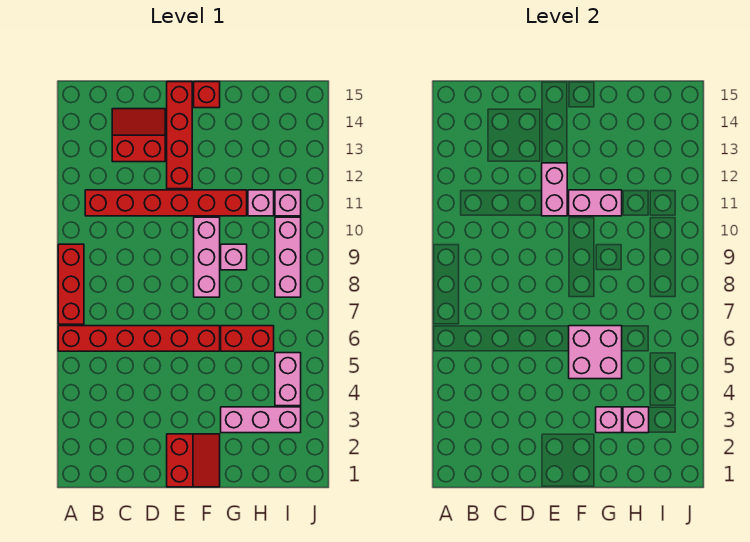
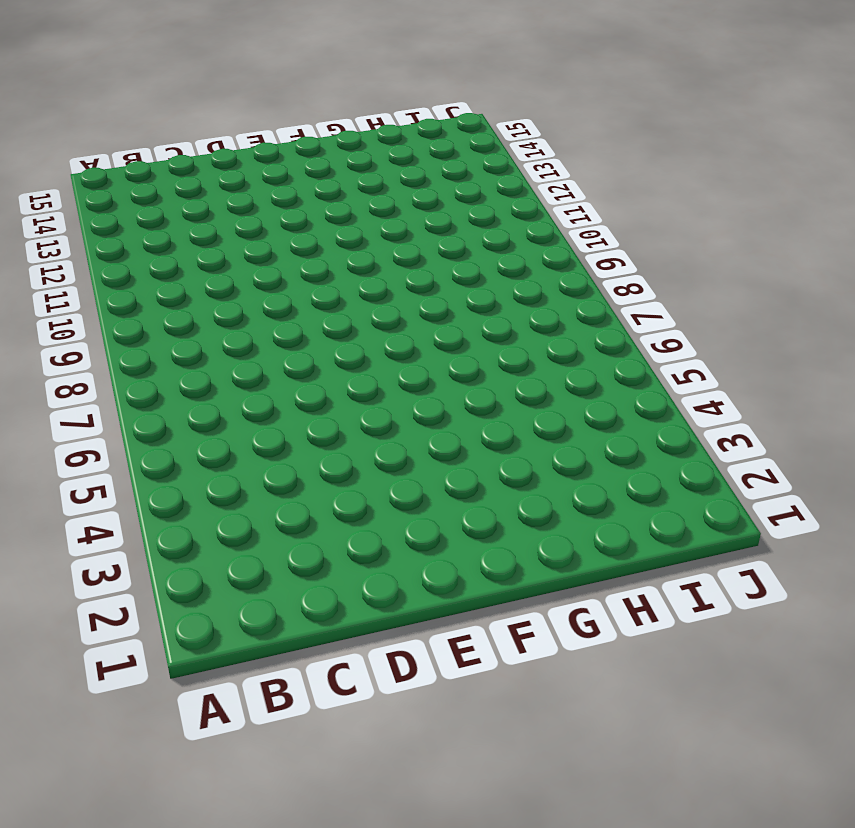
none -> red 1x6 brick [58,326,220,351]
none -> red 1x3 brick [58,244,84,324]
none -> red 1x6 brick [85,190,247,216]

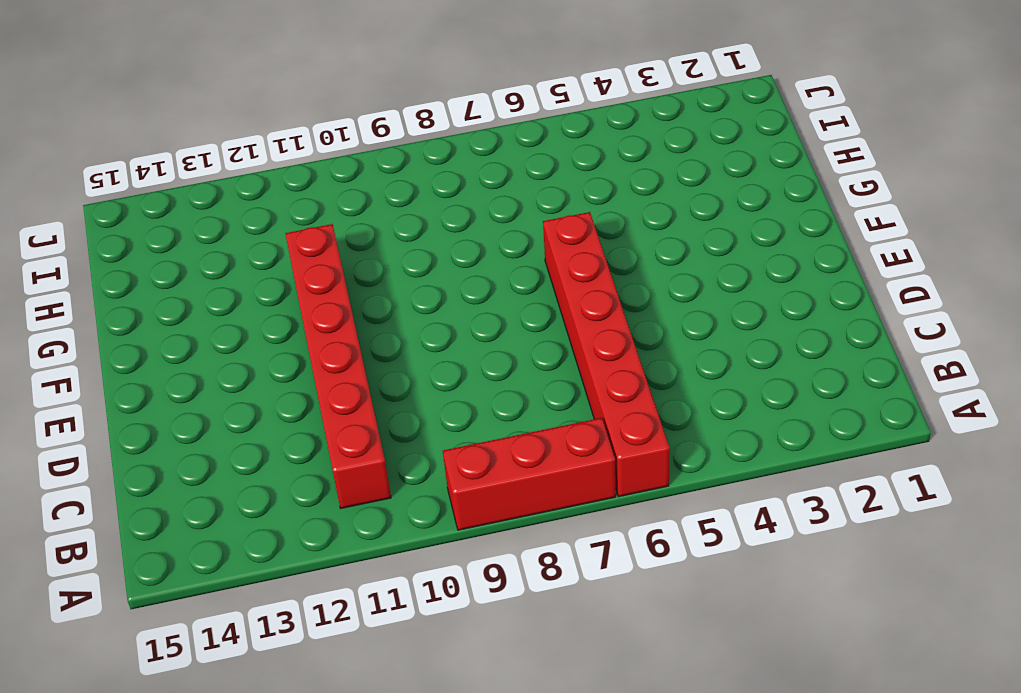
none -> red 2x2 slope [112,109,165,162]
none -> red 2x2 slope [167,434,220,487]
none -> red 1x4 brick [167,82,192,189]

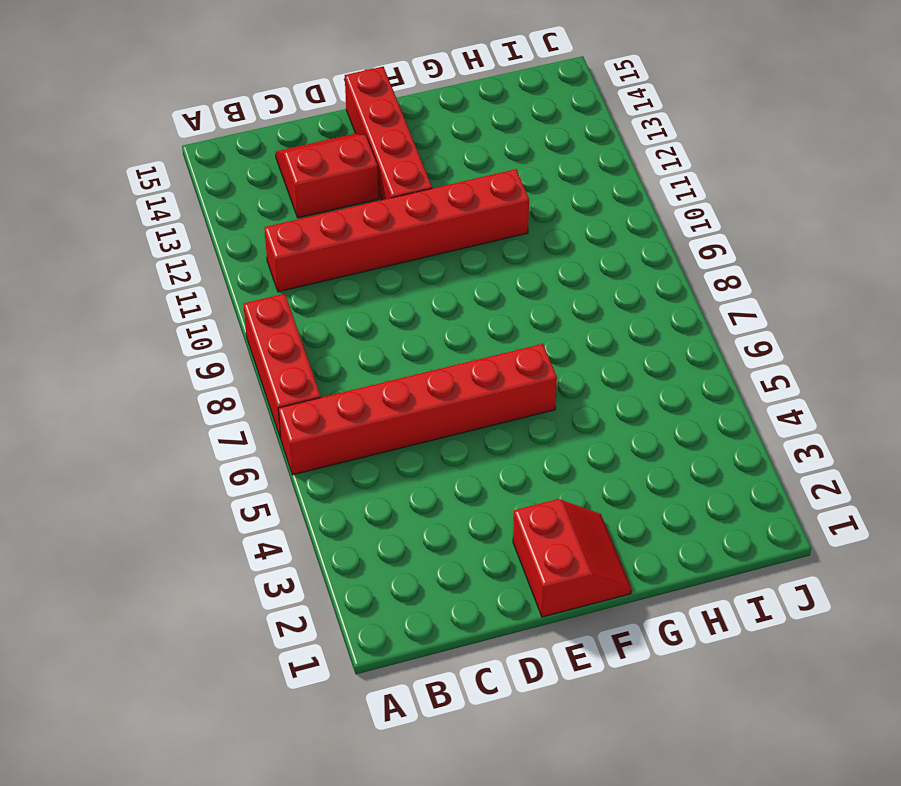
none -> pink 1x3 brick [194,217,220,297]
none -> red 1x1 brick [194,82,220,108]
none -> pink 1x3 brick [221,407,301,433]

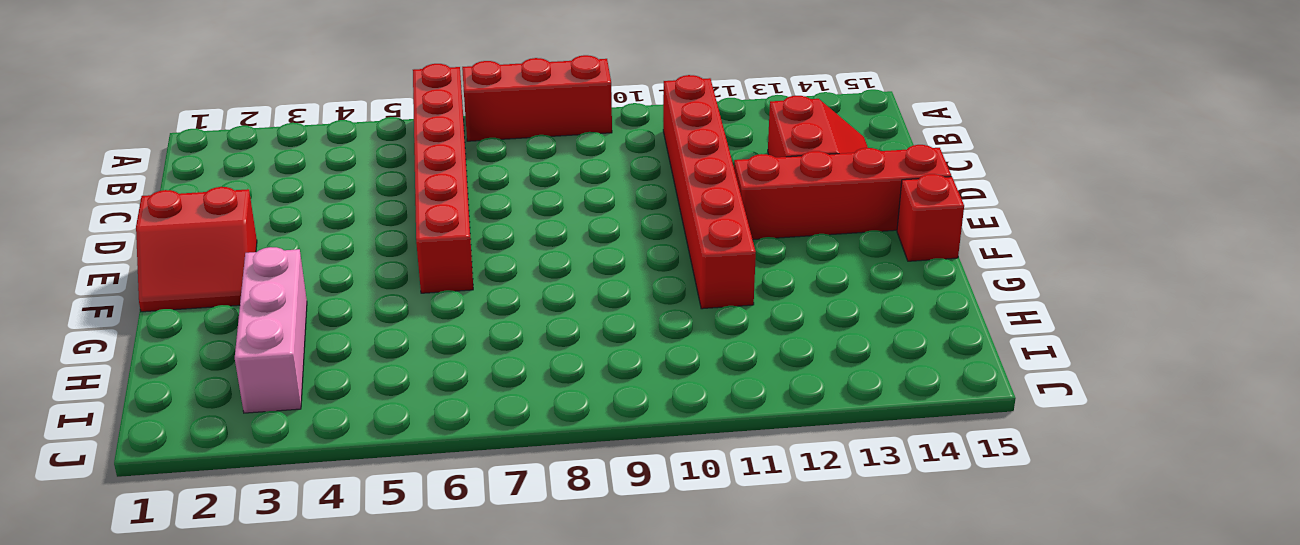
none -> pink 1x3 brick [194,217,220,297]
none -> red 1x2 brick [221,326,274,351]
none -> pink 1x1 brick [221,244,247,270]

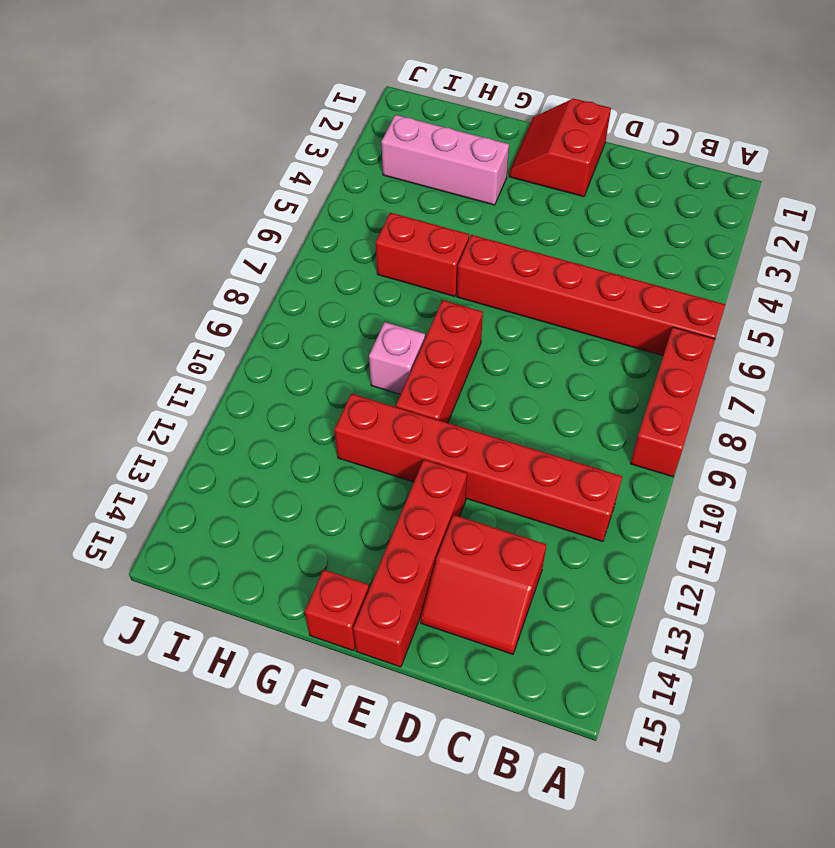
red 1x3 brick [396,300,483,423] -> pink 1x3 brick [194,217,220,297]
none -> pink 1x1 brick [248,190,274,216]
none -> pink 1x2 brick [275,353,301,406]
none -> pink 1x3 brick [275,217,301,297]

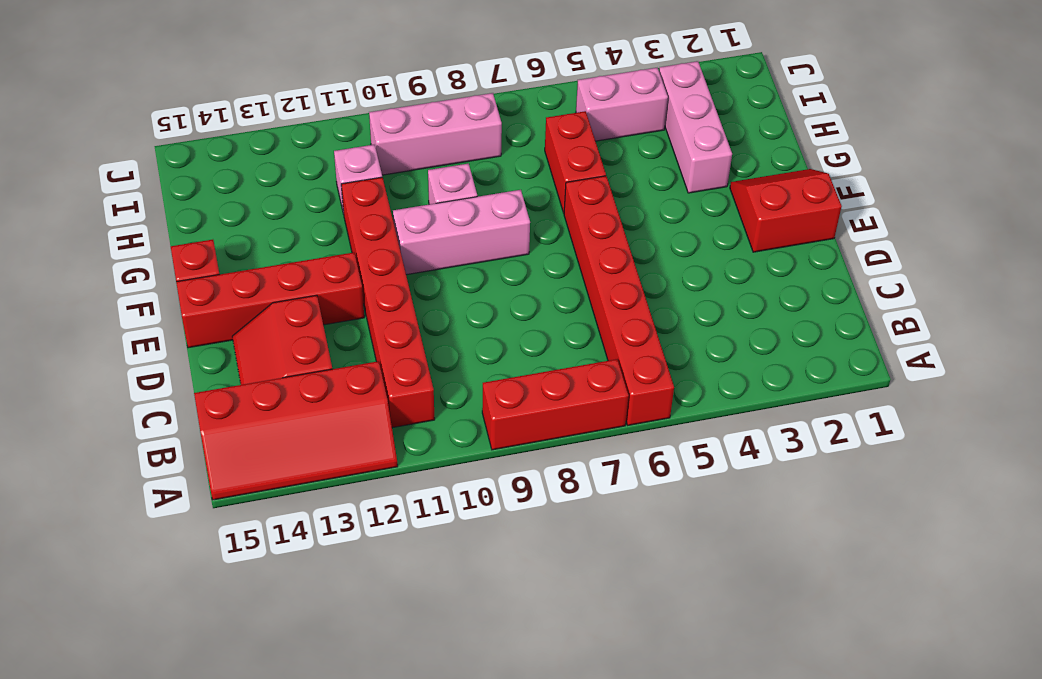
red 2x4 slope [194,361,398,500] -> none
none -> pink 1x1 brick [275,190,301,216]
none -> pink 1x2 brick [542,163,567,216]
none -> pink 2x2 brick [569,326,622,379]

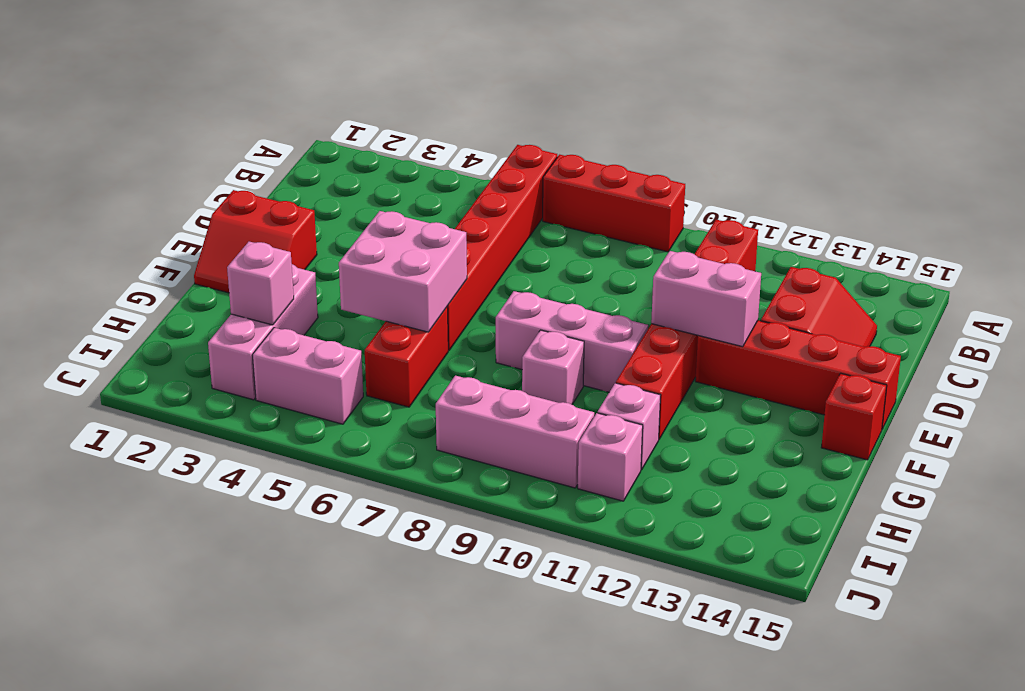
none -> pink 1x2 brick [569,190,622,216]
none -> pink 1x1 brick [596,407,622,433]

